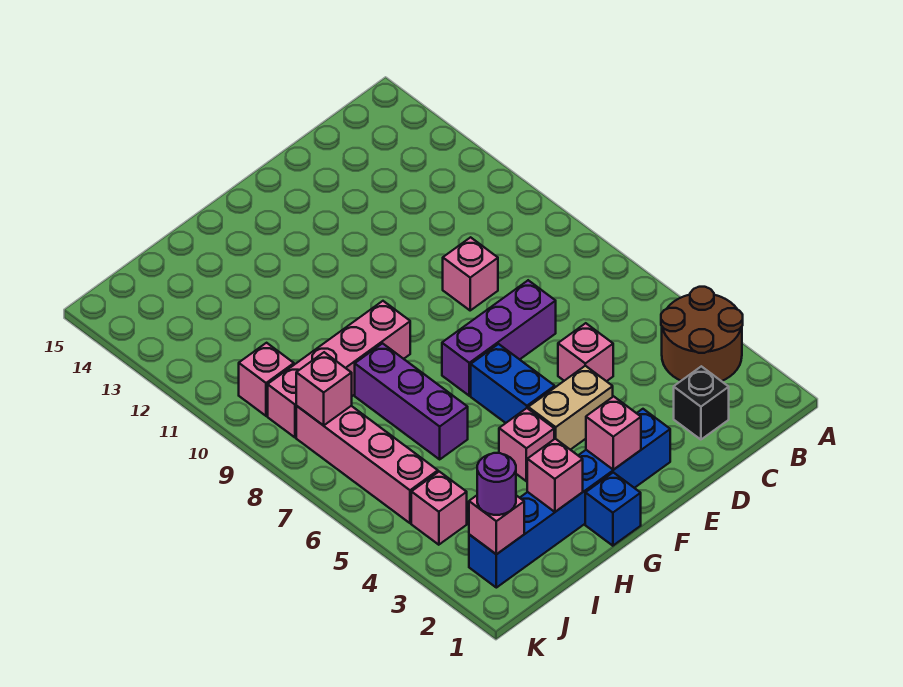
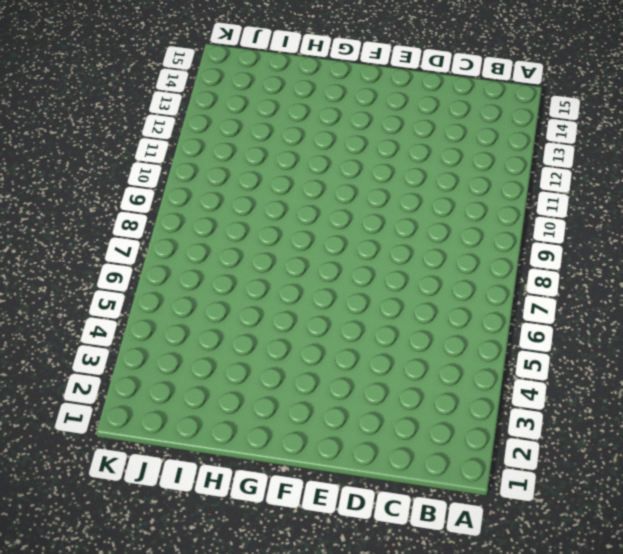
none -> brown 2x2 round brick [661,287,743,381]
none -> black 1x1 brick [674,366,729,440]
none -> pink 1x1 brick [558,323,613,381]

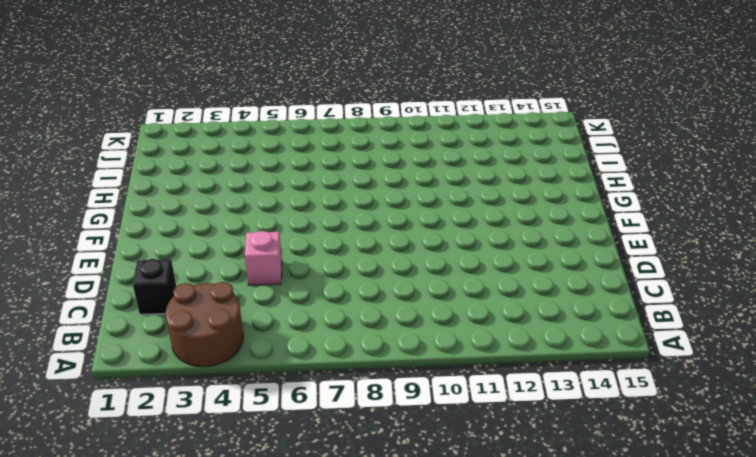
none -> purple 1x3 brick [442,280,556,396]
none -> pink 1x1 brick [443,237,498,310]
none -> blue 1x6 brick [469,409,670,588]

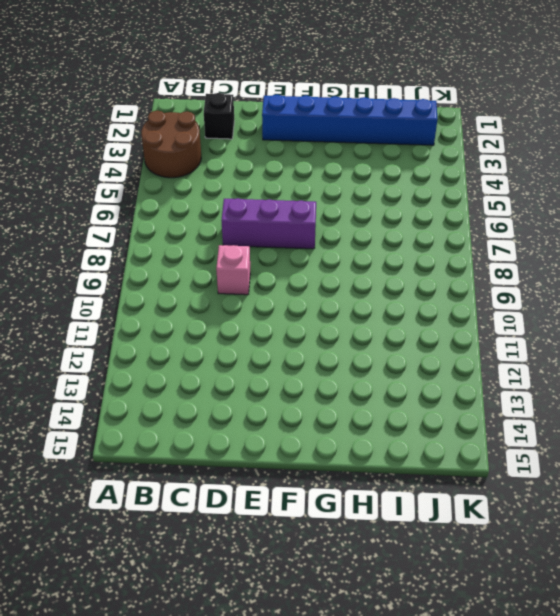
none -> pink 1x1 brick [558,323,613,381]
none -> tan 1x2 brick [528,366,613,450]
none -> blue 1x2 brick [471,344,555,423]

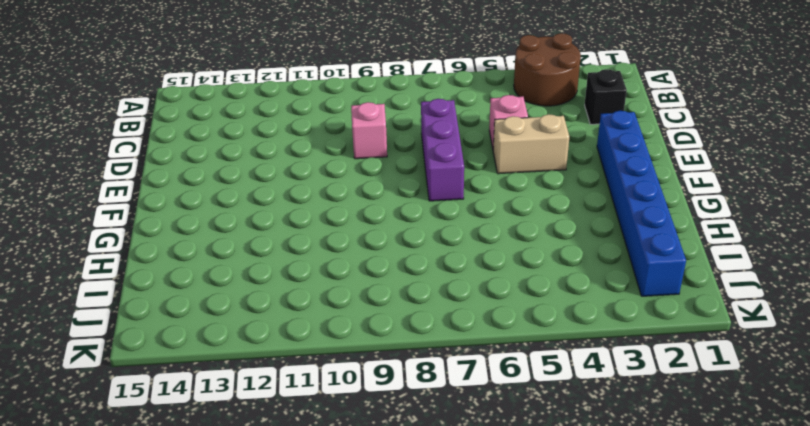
tan 1x2 brick [493,114,569,174] -> tan 1x2 brick turned to [528,366,613,450]
none -> blue 1x2 brick [471,344,555,423]
none -> blue 1x1 brick [585,472,641,546]
none -> pink 1x1 brick [499,408,554,481]

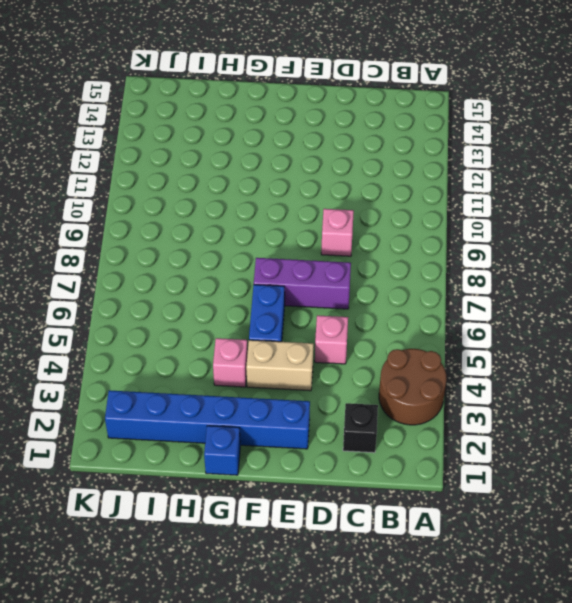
none -> pink 1x4 brick [268,301,410,437]
none -> purple 1x3 brick [355,343,468,459]
none -> pink 1x1 brick [411,472,467,545]

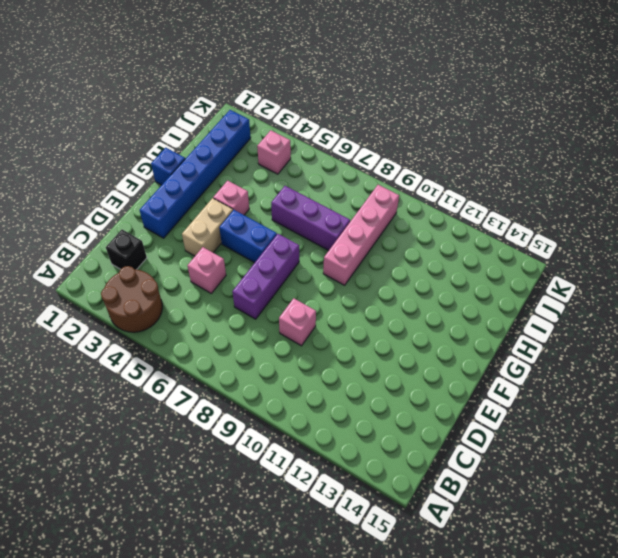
none -> pink 1x4 brick [296,406,438,523]
none -> pink 1x1 brick [239,343,294,416]
none -> pink 1x1 brick [586,396,641,470]

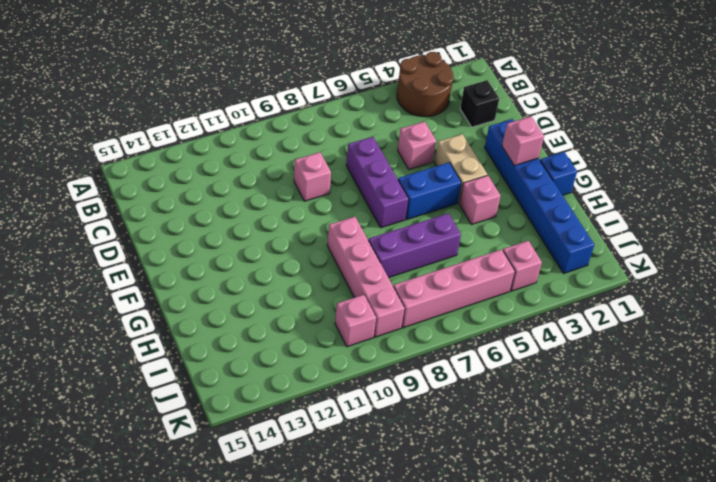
none -> pink 1x1 brick [527,439,583,512]
none -> pink 1x1 brick [469,495,524,554]
none -> pink 1x1 brick [296,352,352,426]

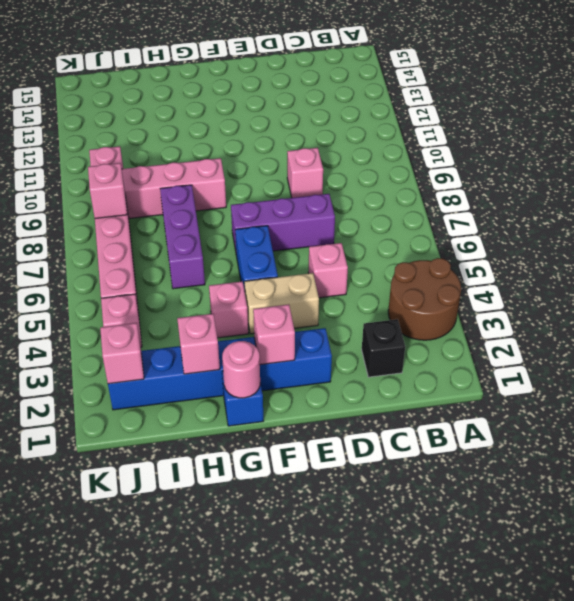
pink 1x1 round brick [222,341,260,398] -> none
none -> purple 1x1 round brick [477,453,516,515]

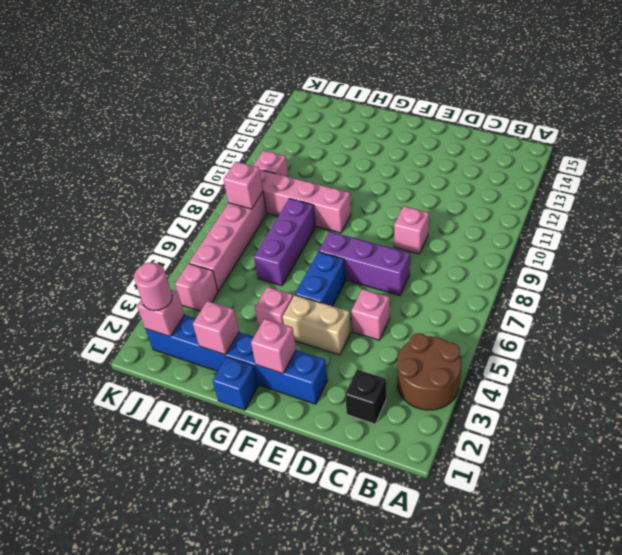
pink 1x1 round brick [134,263,172,311] -> purple 1x1 round brick [477,453,516,515]

